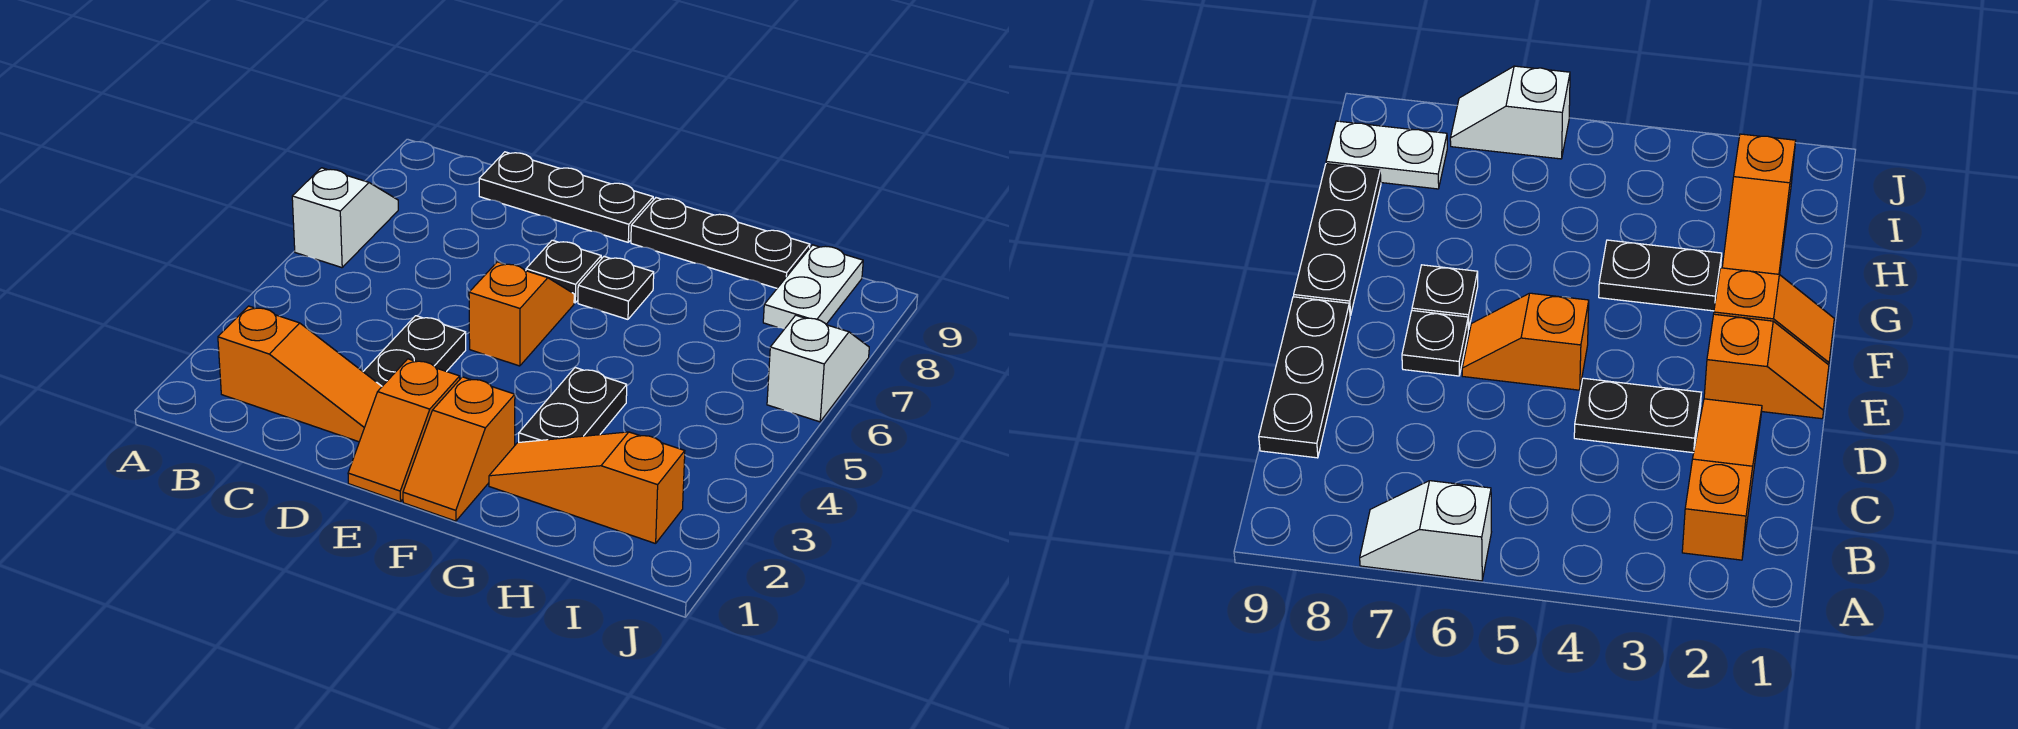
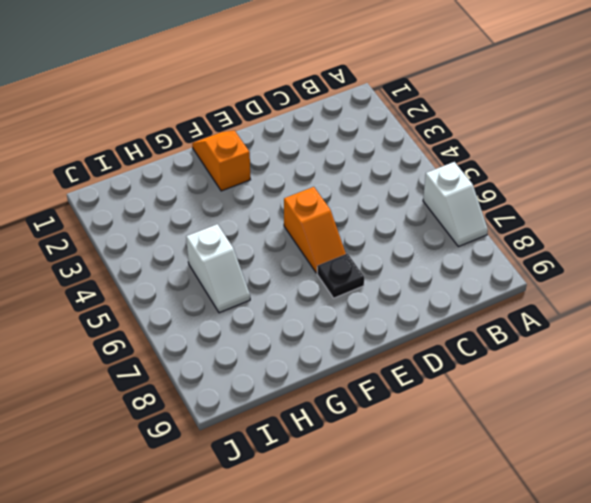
white 1x2 slope [186,224,250,313] -> white 1x2 slope moved to [767,315,869,422]
none -> orange 1x3 slope [218,306,382,442]
none -> black 1x3 plate [479,152,653,242]
none -> black 1x2 plate [363,316,466,386]

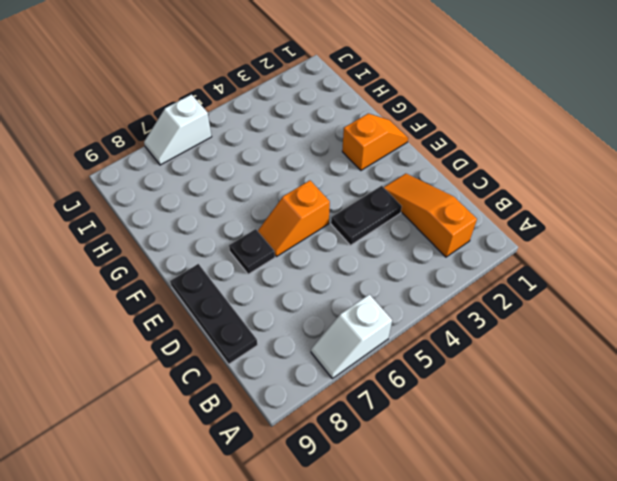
none -> orange 1x2 slope [348,359,460,502]
none -> black 1x1 plate [578,256,654,319]
none -> black 1x3 plate [631,198,810,288]

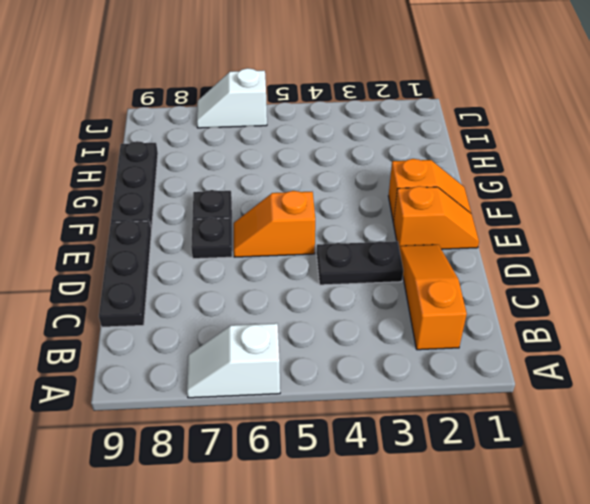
none -> orange 1x3 slope [489,432,685,544]
none -> black 1x2 plate [519,368,627,442]
none -> white 1x2 plate [763,245,863,329]

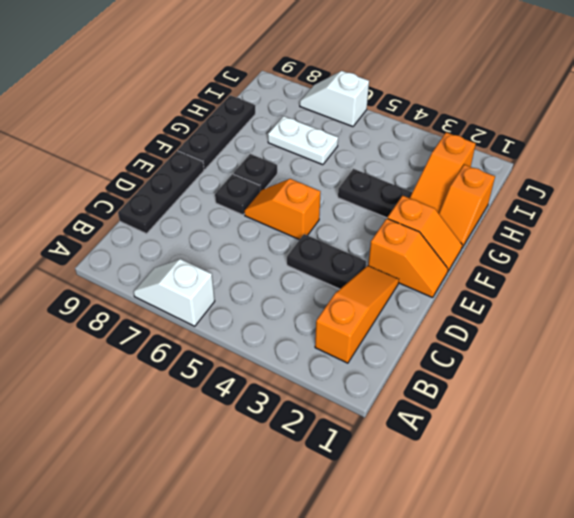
orange 1x2 slope [439,165,495,248] -> none
white 1x2 plate [268,116,338,165] -> white 1x2 plate moved to [763,245,863,329]

